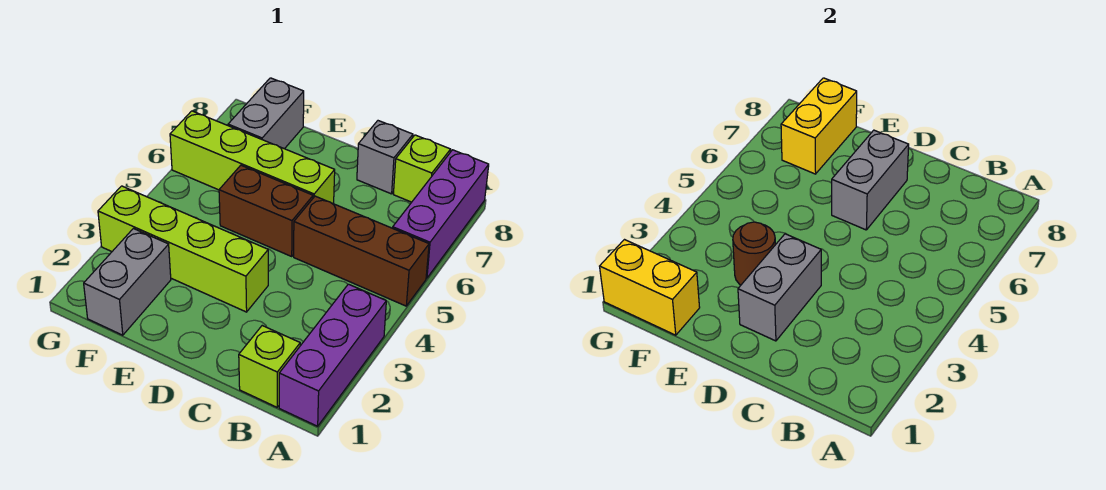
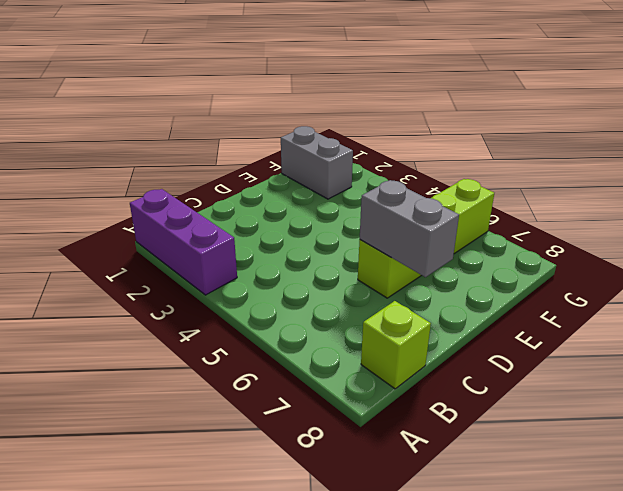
none -> brown 1x3 brick [294,196,429,306]
none -> purple 1x3 brick [393,150,489,278]
none -> lime 1x1 brick [239,326,300,407]

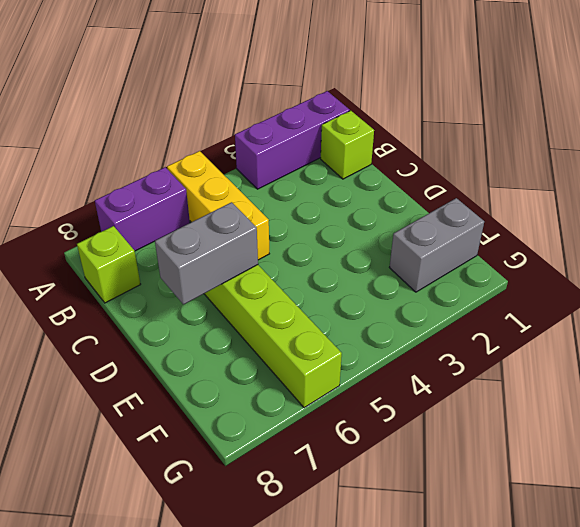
yellow 1x3 brick [167,151,269,260] -> brown 1x3 brick [294,196,429,306]
purple 1x2 brick [95,167,190,251] -> purple 1x3 brick [393,150,489,278]
none -> grey 1x1 brick [357,121,413,194]
none -> lime 1x4 brick [98,186,268,312]
none -> brown 1x2 brick [219,165,313,256]

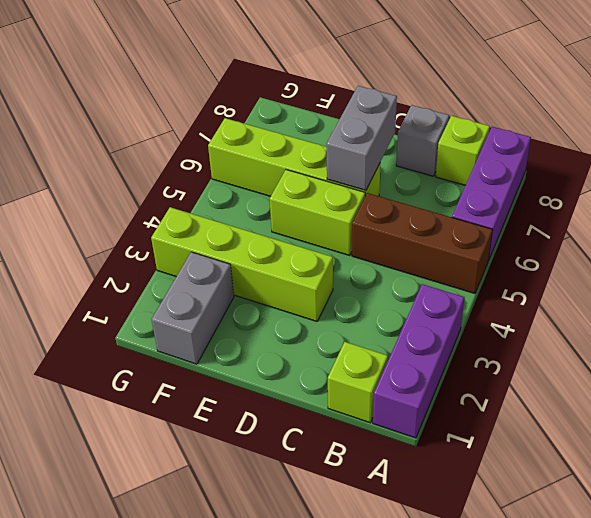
lime 1x2 brick [270,170,365,256] -> brown 1x2 brick [219,165,313,256]
none -> grey 1x2 brick [228,78,304,149]
none -> grey 1x2 brick [738,234,821,341]
none -> brown 1x1 round brick [733,222,775,285]

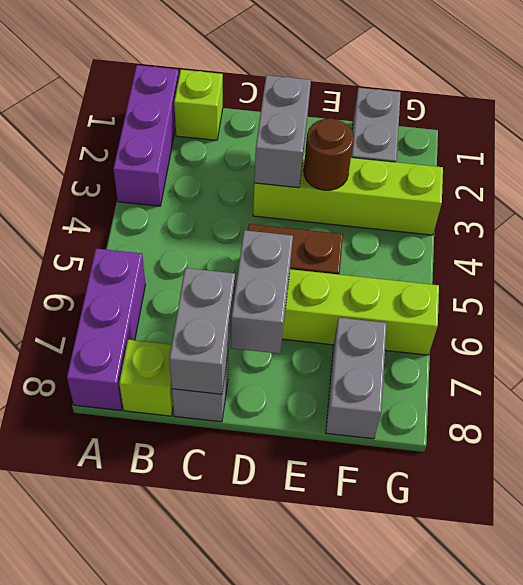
grey 1x2 brick [169,268,235,394] -> none
none -> brown 1x3 brick [294,196,429,306]
none -> yellow 1x2 brick [600,240,700,335]
none -> yellow 1x2 brick [781,78,857,174]

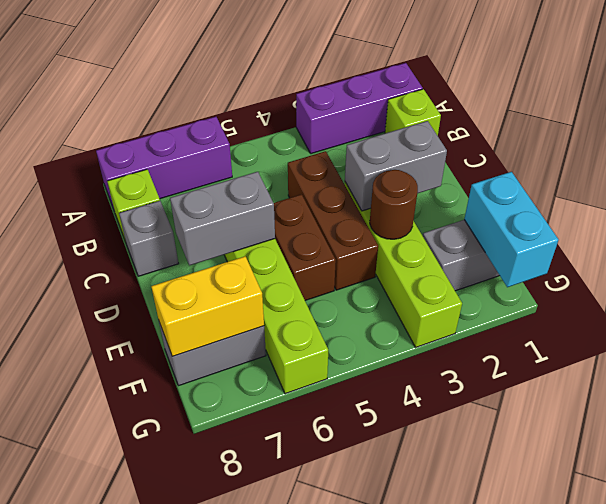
brown 1x3 brick [288,151,378,290] -> brown 1x3 brick moved to [294,196,429,306]
cyan 1x2 brick [464,172,559,287] -> yellow 1x2 brick [600,240,700,335]

